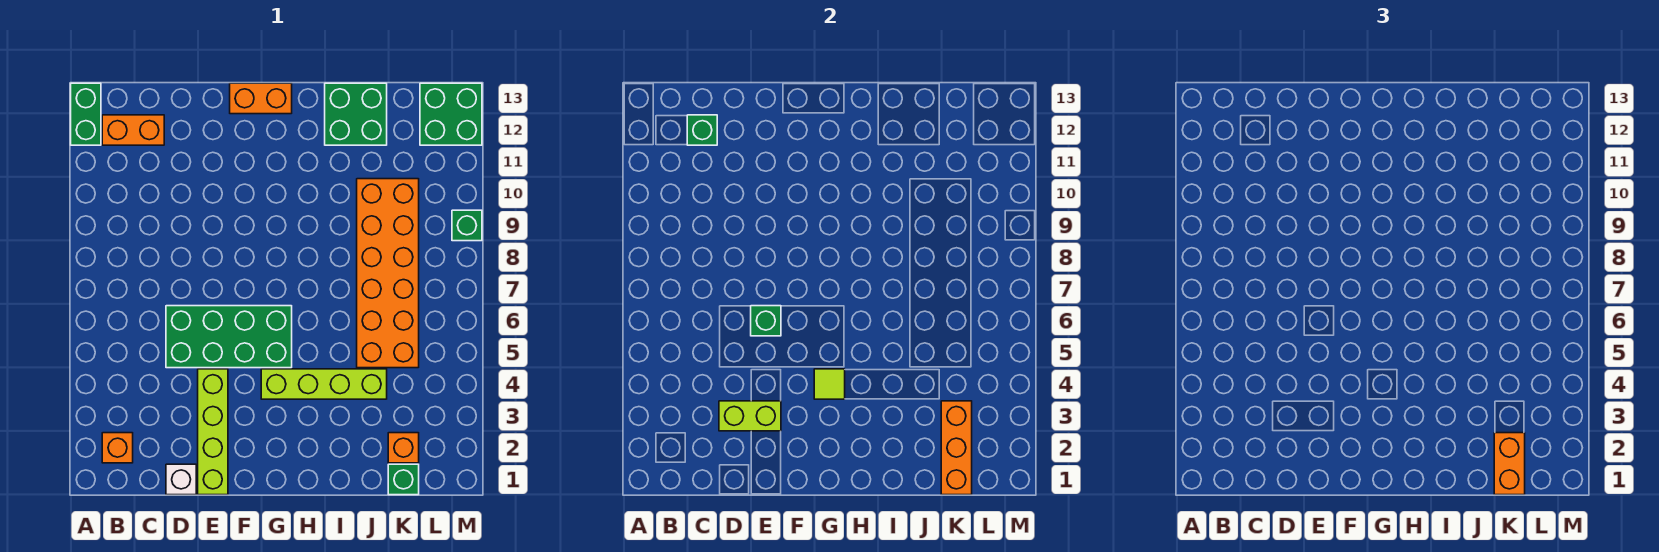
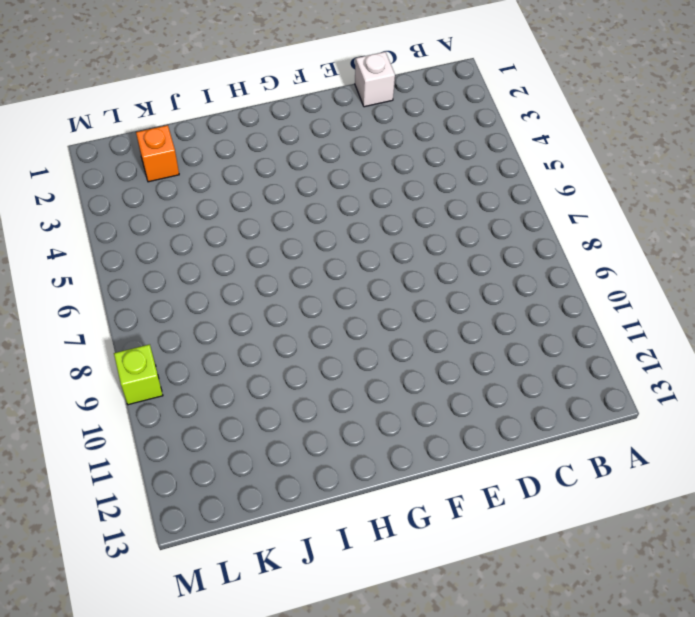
lime 1x1 brick [114,344,163,405] -> green 1x1 brick [452,210,482,241]
none -> green 1x2 brick [71,83,101,145]
none -> orange 1x1 brick [102,433,133,463]
none -> orange 1x2 brick [102,115,164,145]

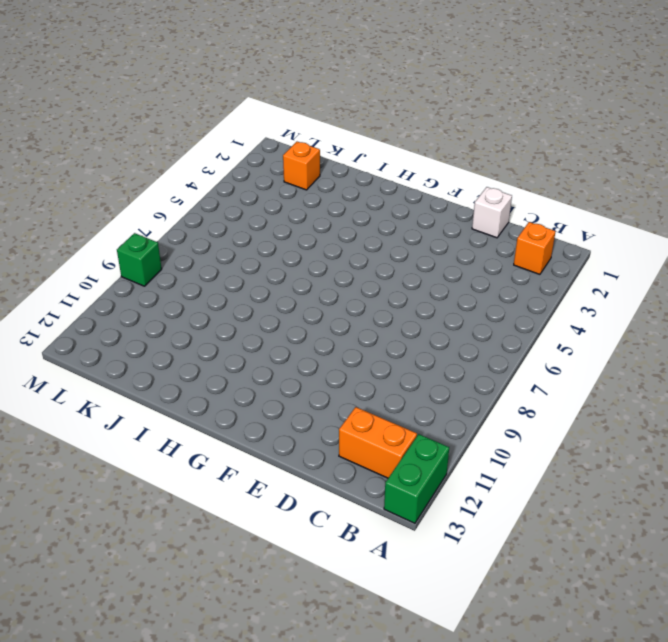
none -> green 2x4 brick [166,306,292,368]
none -> lime 1x4 brick [198,369,228,495]
none -> orange 1x2 brick [230,83,292,114]

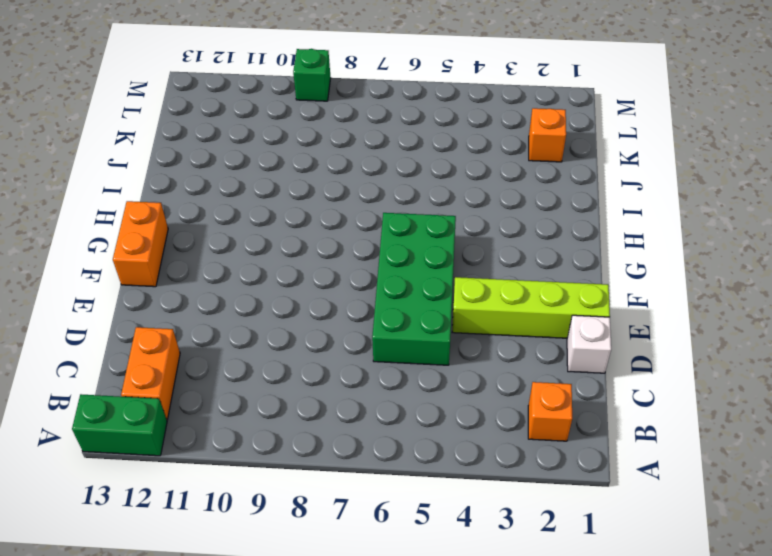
none -> lime 1x4 brick [261,369,387,399]
none -> green 2x2 brick [325,83,387,145]
none -> orange 2x6 brick [357,179,419,368]

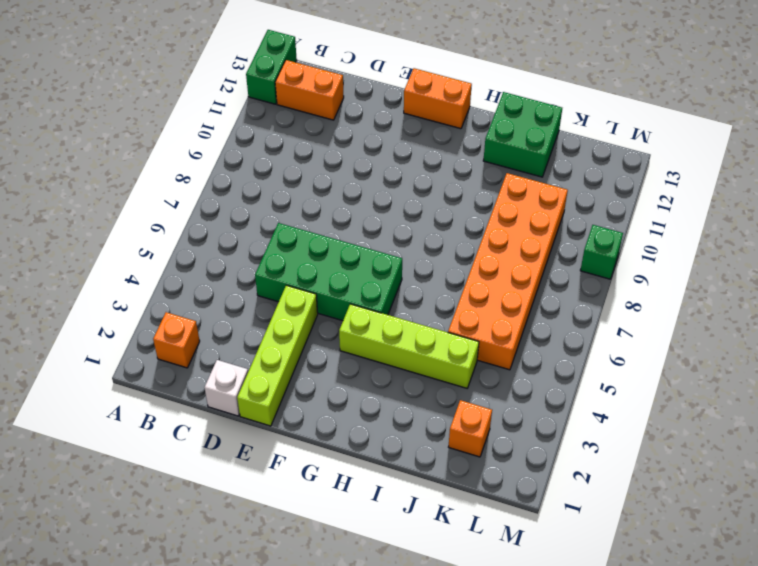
none -> green 1x1 brick [388,464,419,495]
none -> green 2x2 brick [420,83,482,145]
none -> green 1x1 brick [687,115,717,145]

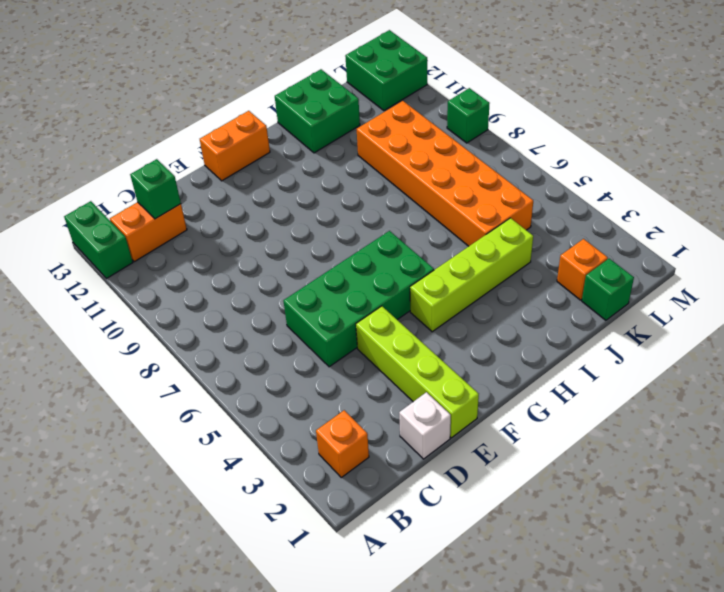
none -> lime 1x2 brick [719,401,781,431]
none -> green 1x1 brick [751,306,781,336]
none -> lime 1x1 tile [814,369,845,399]

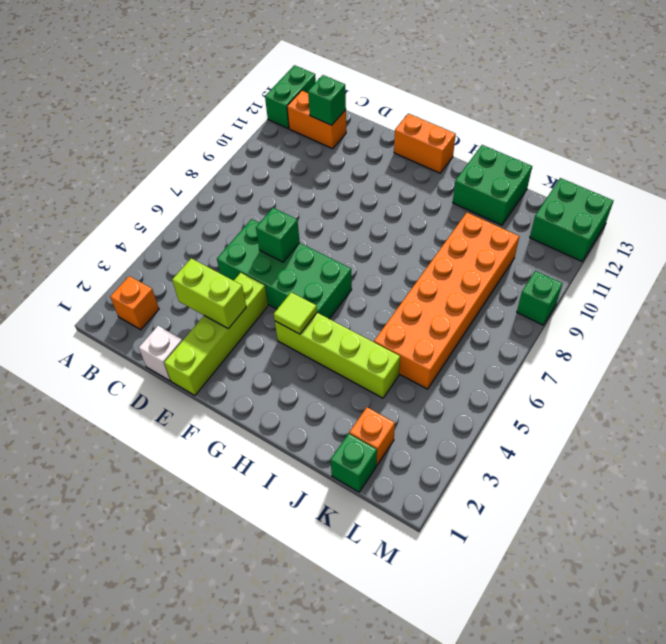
none -> orange 1x3 brick [941,401,972,495]
none -> orange 1x2 brick [1494,433,1525,495]

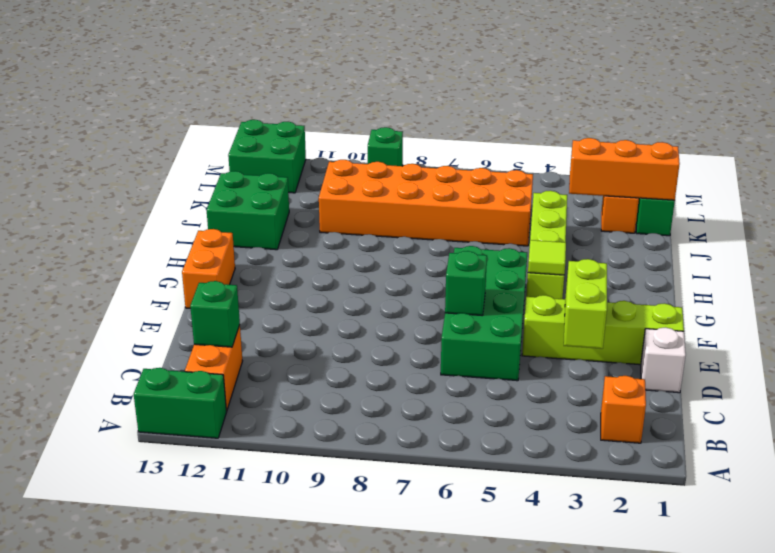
none -> orange 1x2 brick [1494,433,1525,495]

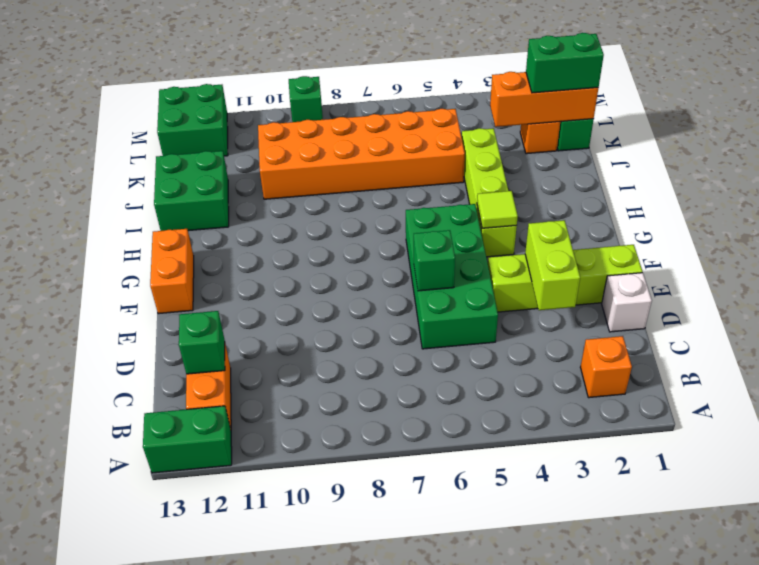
green 1x2 brick [526,33,604,93] -> orange 1x2 brick [1494,433,1525,495]

